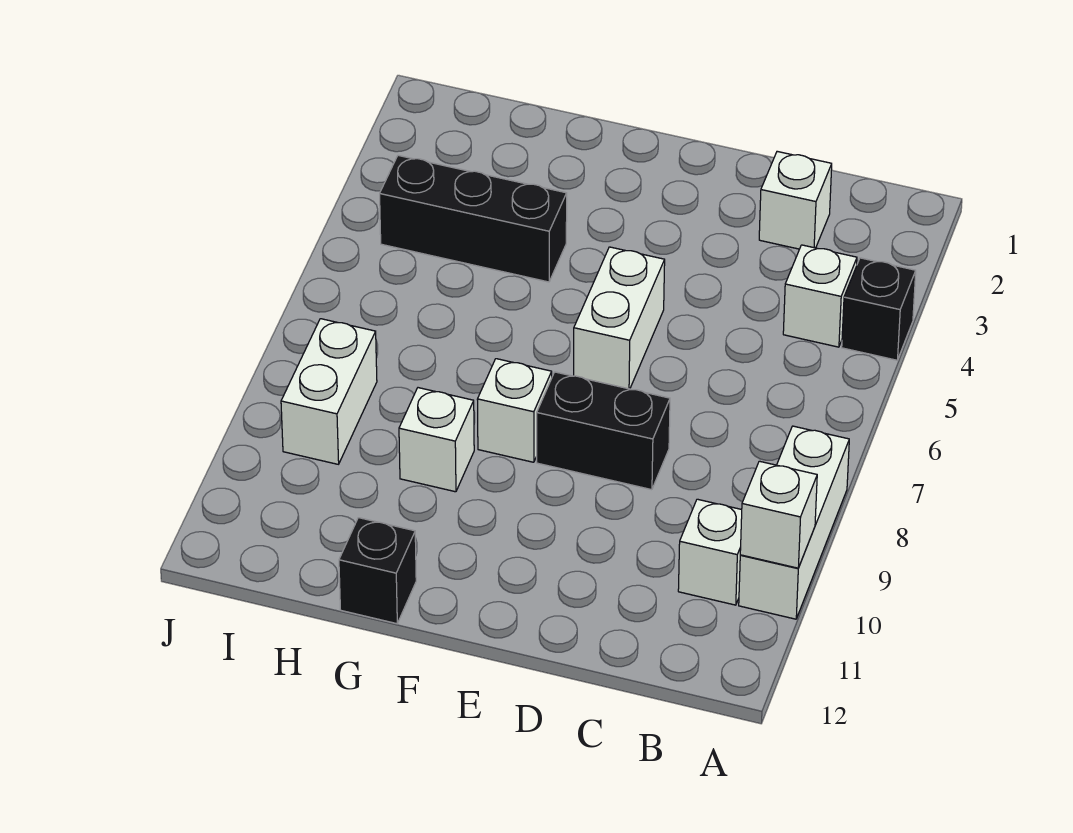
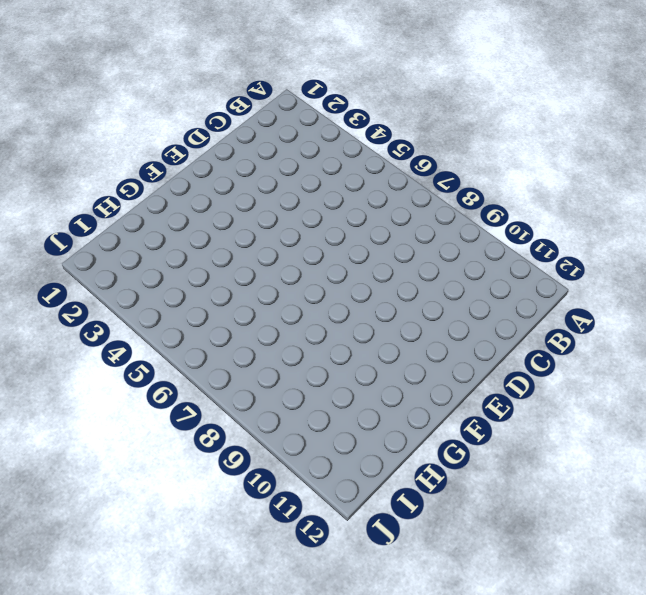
none -> black 1x1 brick [842,258,916,360]
none -> white 1x3 brick [739,426,849,619]
none -> white 1x1 brick [783,245,857,347]

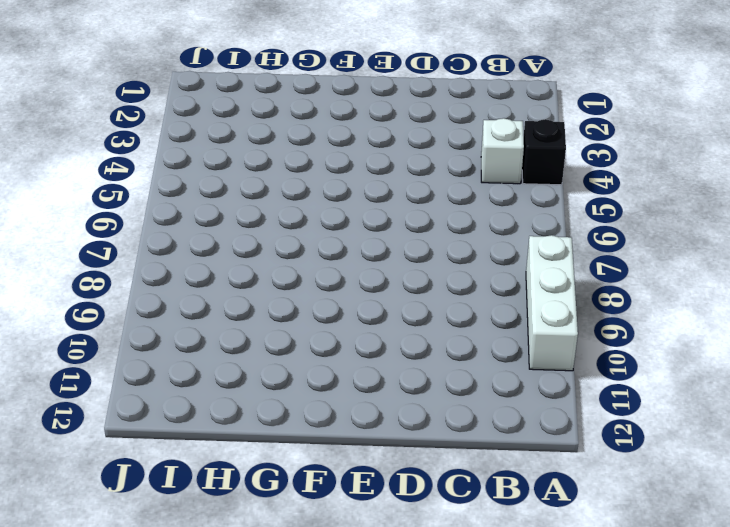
none -> white 1x1 brick [678,499,742,605]
none -> white 1x1 brick [759,151,832,249]
none -> black 1x2 brick [537,372,670,490]

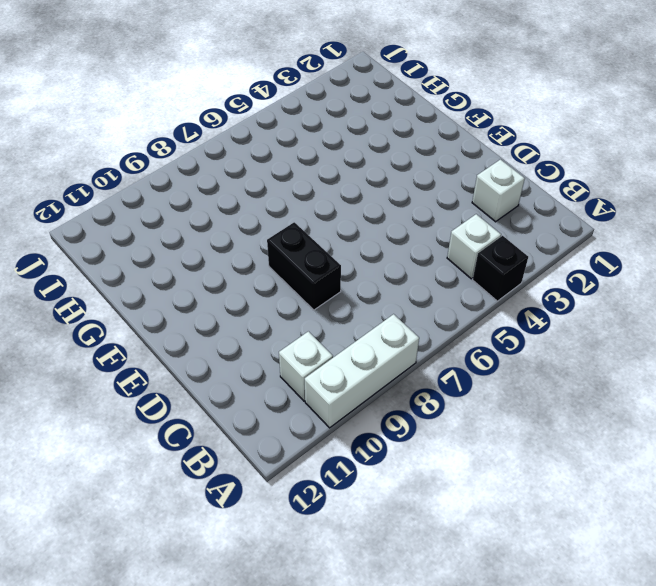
none -> white 1x2 brick [574,247,665,389]
none -> white 1x1 brick [477,359,552,462]
none -> black 1x3 brick [380,155,567,282]

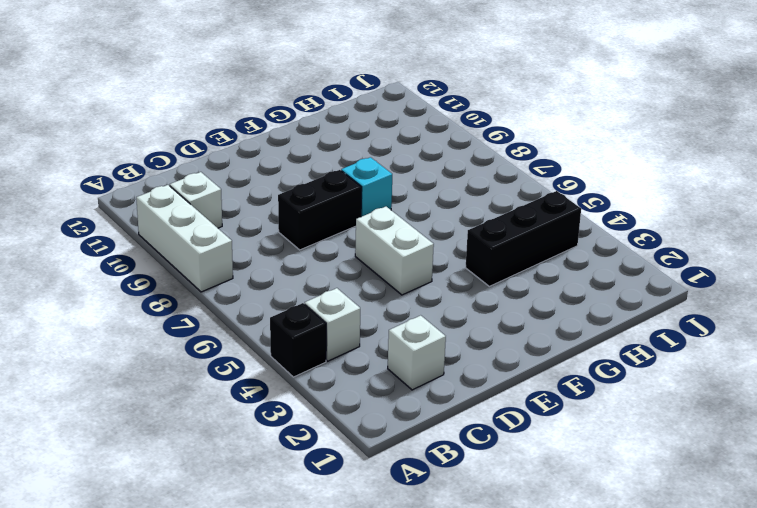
cyan 1x1 brick [341,157,392,217] -> white 1x1 brick [477,359,552,462]
none -> white 1x1 brick [399,388,474,492]
none -> black 1x1 brick [339,518,416,624]
none -> white 1x2 brick [281,319,377,464]

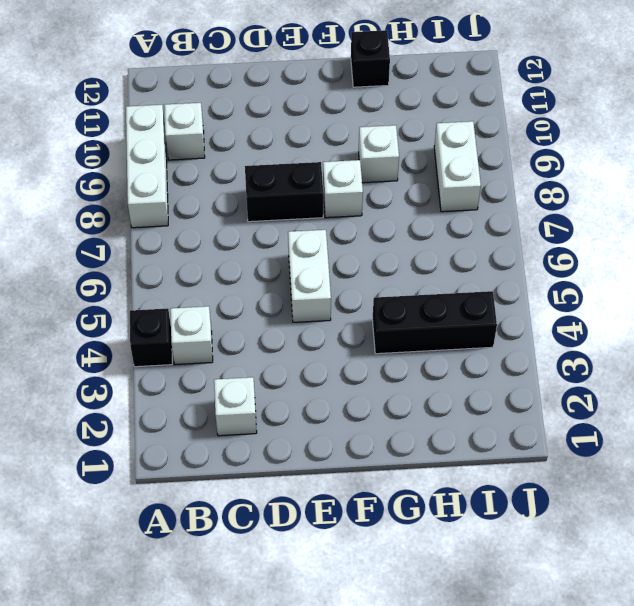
none -> white 1x1 brick [740,461,817,568]

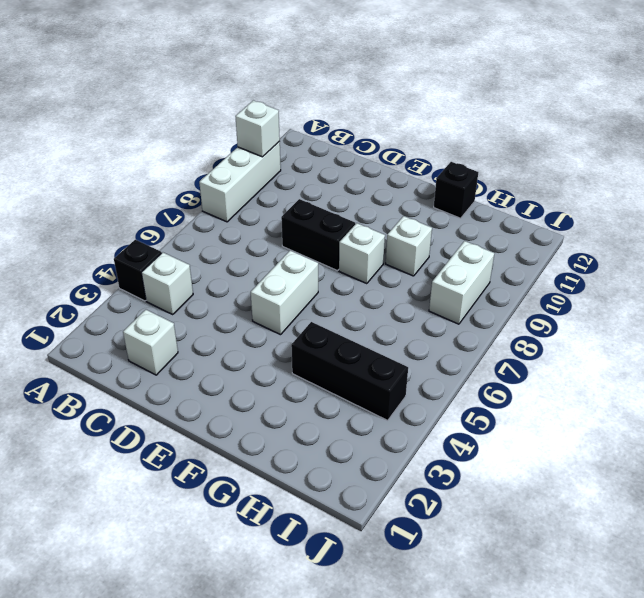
none -> white 1x1 brick [678,499,742,605]

